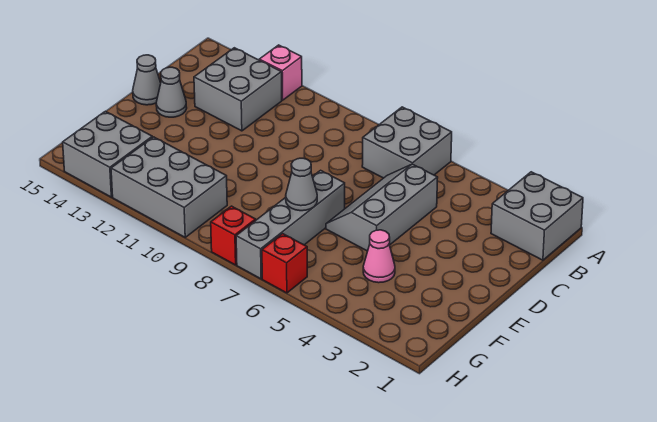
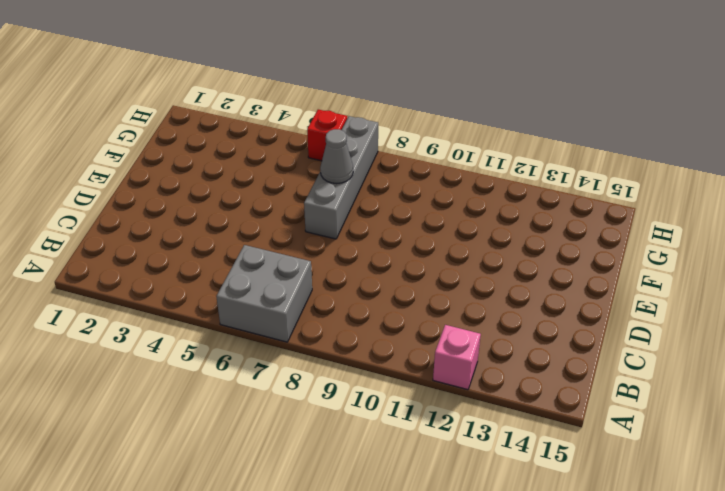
none -> grey 2x2 brick [491,172,583,260]
none -> grey 2x2 brick [194,48,282,131]
none -> grey 2x3 slope [326,164,438,251]

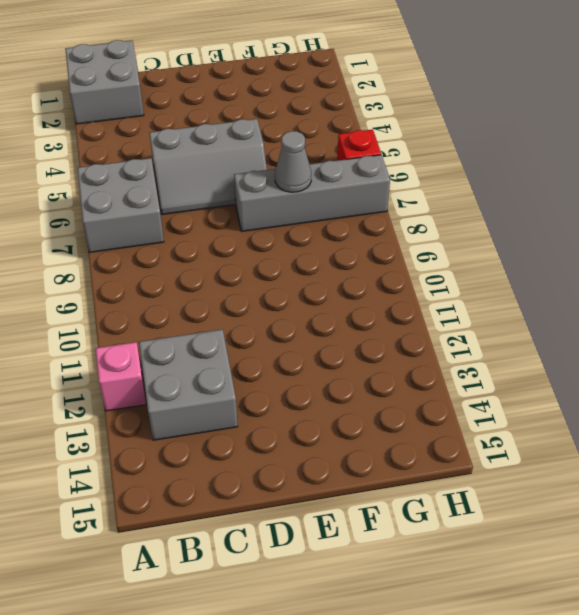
none -> grey 1x1 cone [156,67,187,117]
none -> grey 1x1 cone [133,55,161,105]
none -> pink 1x1 cone [363,230,395,283]

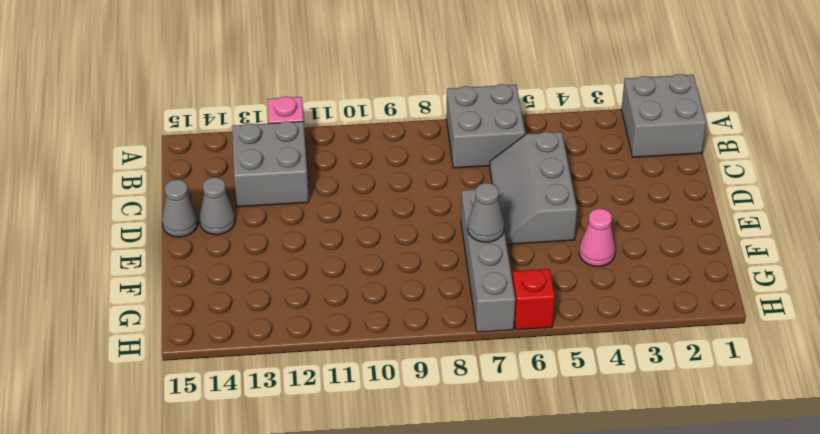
none -> grey 2x3 brick [111,137,227,237]
none -> grey 2x2 brick [63,111,152,197]
none -> red 1x1 brick [211,206,256,265]

